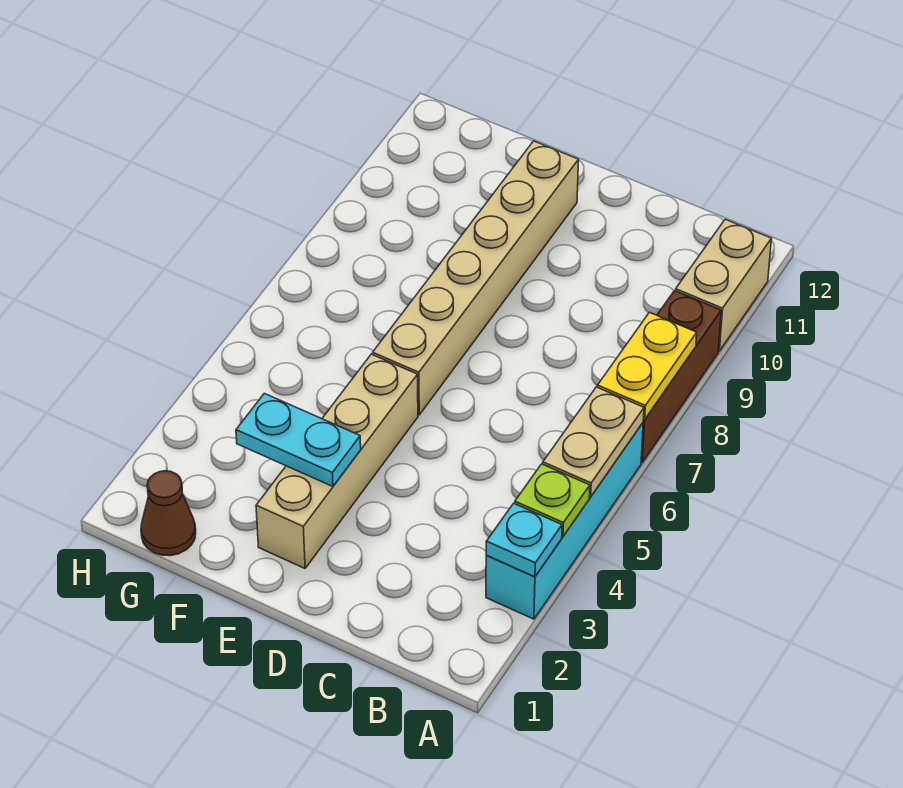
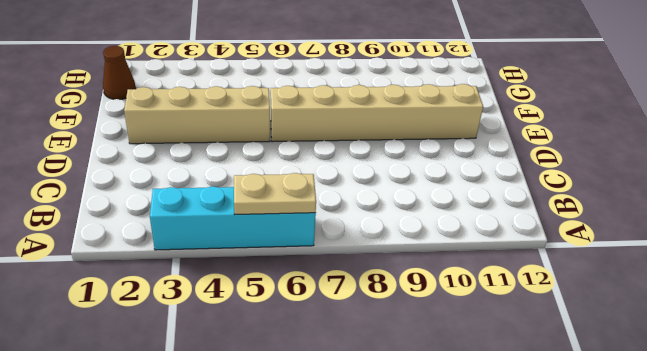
none -> brown 1x3 brick [641,291,721,462]
none -> tan 1x2 brick [676,219,771,351]

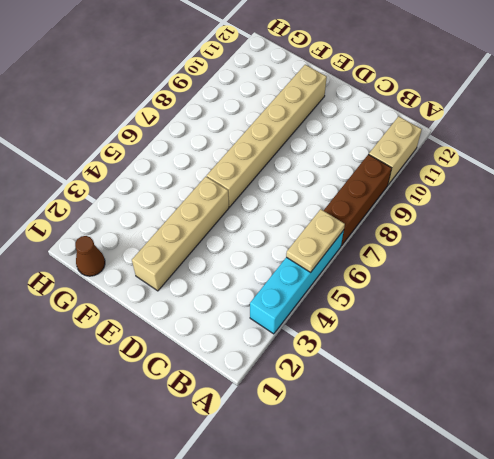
none -> cyan 1x1 plate [486,503,562,577]
none -> lime 1x1 plate [515,464,590,536]

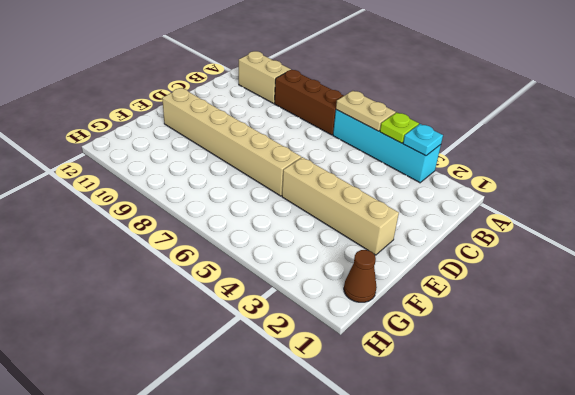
none -> yellow 1x2 plate [597,312,697,420]
none -> cyan 1x2 plate [236,393,361,487]

